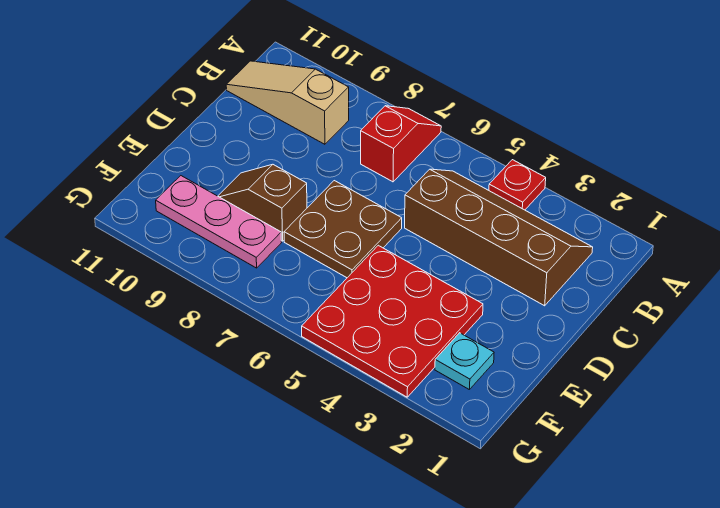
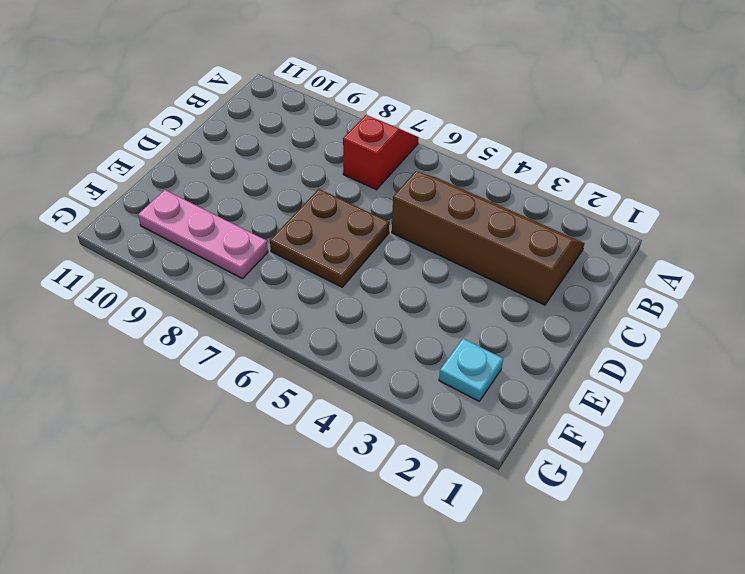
none -> red 1x1 plate [489,160,546,210]
none -> tan 1x3 slope [226,61,349,144]

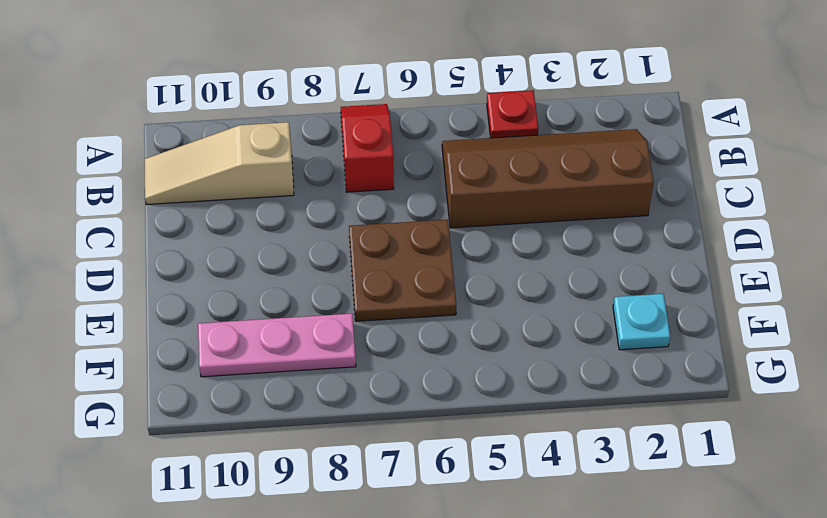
none -> red 3x3 plate [302,245,483,397]
none -> brown 1x2 slope [218,165,307,241]

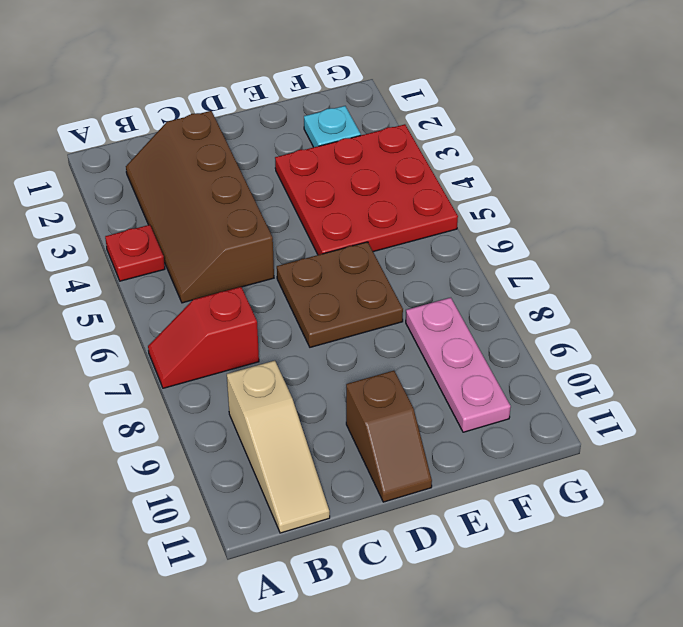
brown 1x2 slope [346,371,432,502] -> brown 1x2 slope moved to [218,165,307,241]

